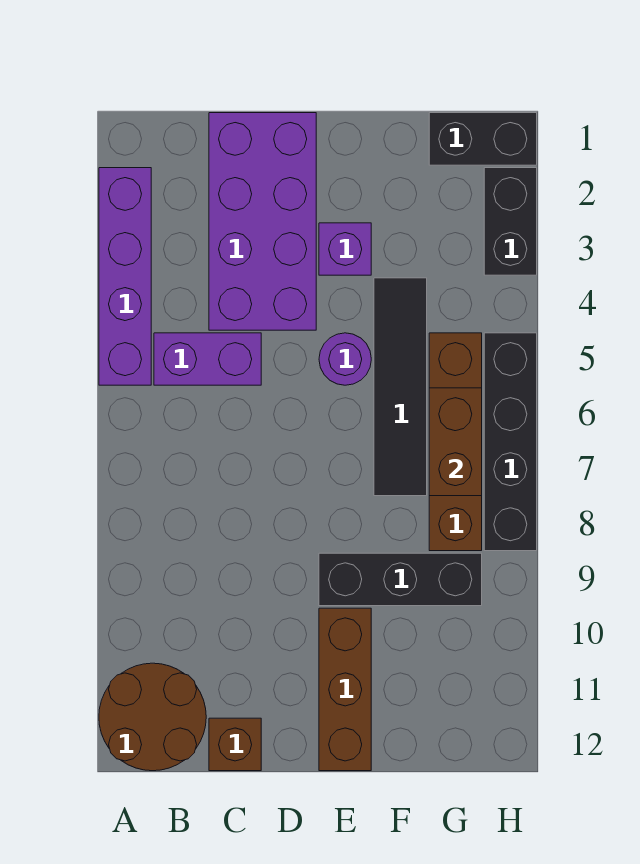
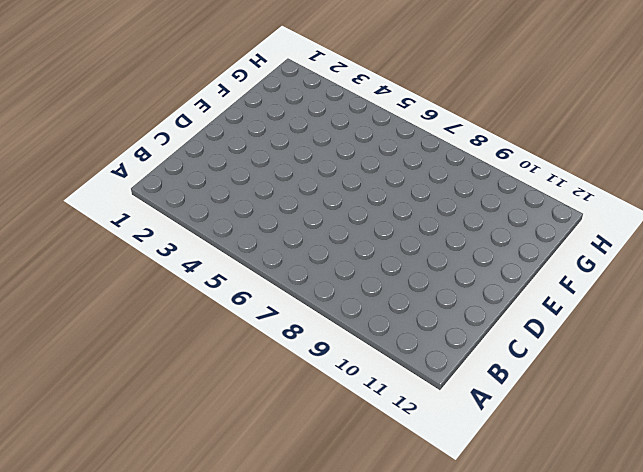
none -> purple 1x4 brick [99,168,151,385]
none -> brown 2x2 round brick [99,663,206,771]
none -> purple 1x2 brick [154,333,261,385]

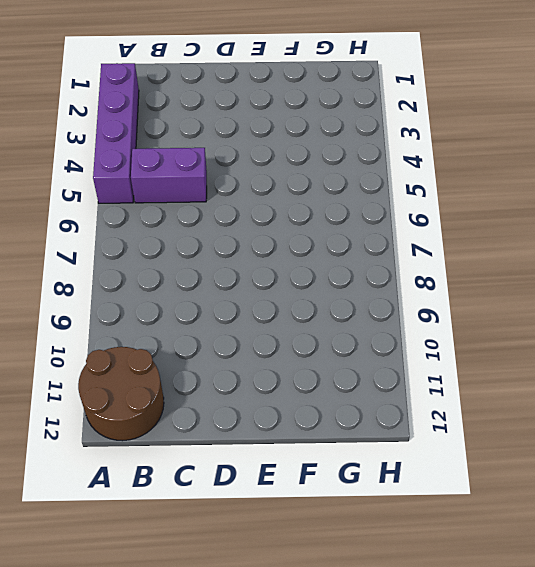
none -> purple 2x4 brick [209,113,316,330]
none -> brown 1x1 brick [209,718,261,771]
none -> purple 1x1 brick [319,223,371,275]

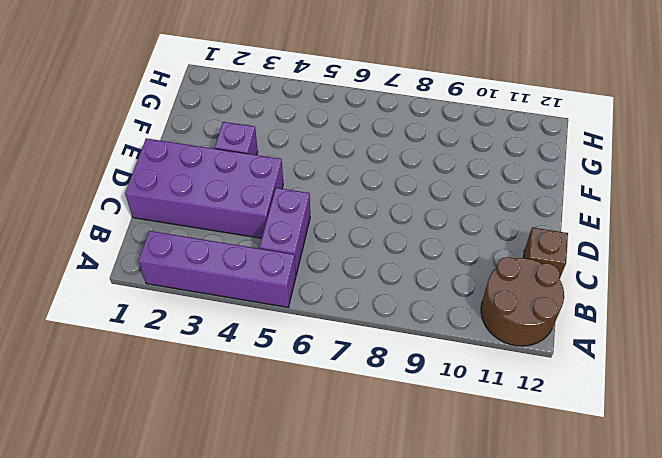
none -> purple 1x1 round brick [319,333,371,385]
none -> black 1x3 brick [319,553,482,606]
none -> brown 1x3 brick [319,608,371,771]

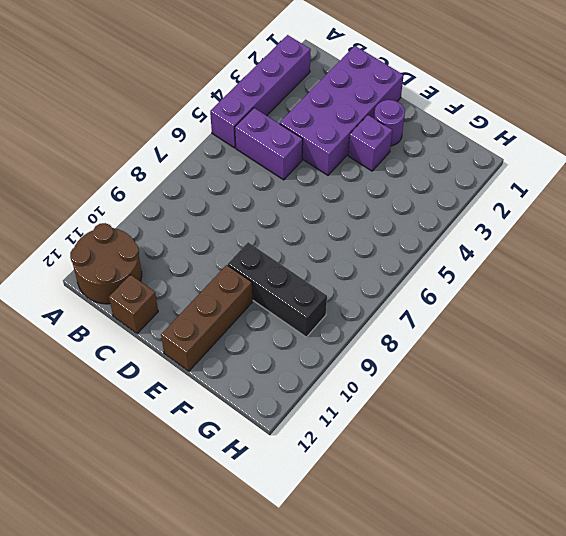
purple 1x1 round brick [374,100,405,146] -> purple 1x1 round brick moved to [319,333,371,385]
none -> black 1x4 tile [374,278,427,496]
none -> black 1x2 brick [429,113,537,165]
none -> brown 1x4 brick [429,333,482,551]

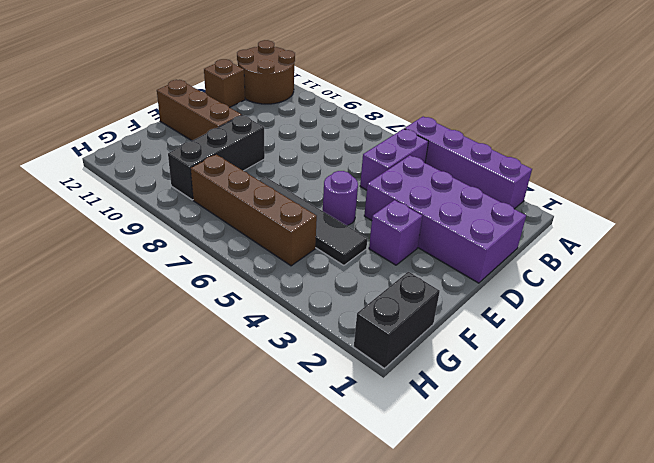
none -> black 1x2 brick [484,168,537,275]
none -> black 1x4 brick [484,333,537,551]
none -> brown 1x2 brick [429,388,482,496]

